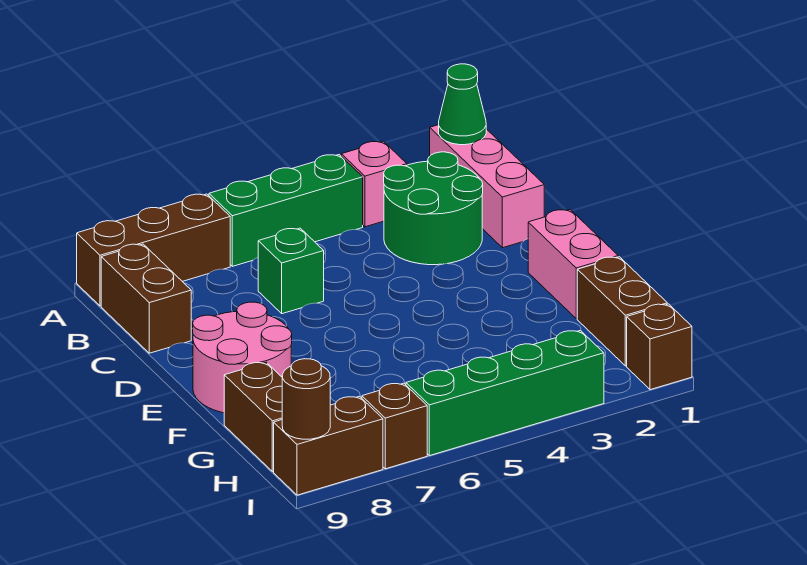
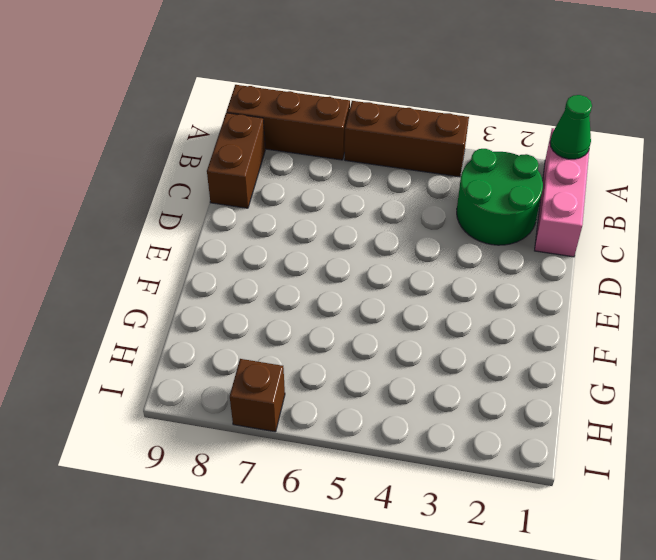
brown 1x3 brick [345,101,469,177] -> green 1x3 brick [209,155,363,266]
none -> pink 1x1 brick [341,141,407,227]
none -> green 1x1 brick [258,228,324,314]
none -> pink 1x2 brick [528,210,618,319]

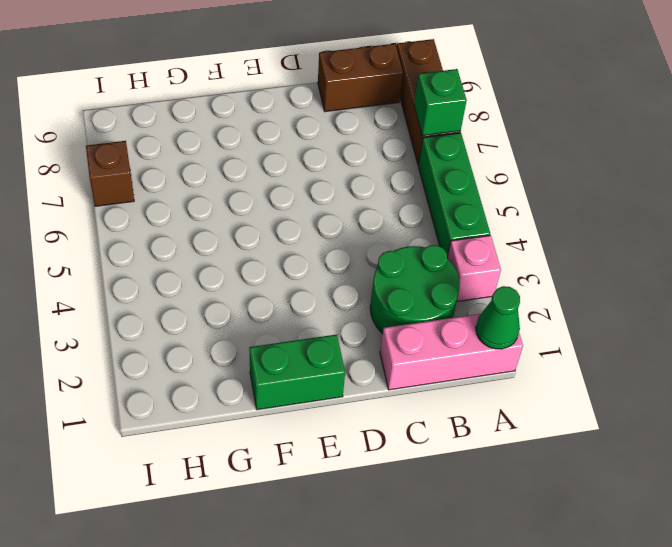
green 1x1 brick [414,69,467,136] -> green 1x1 brick moved to [258,228,324,314]
green 1x2 brick [249,335,345,410] -> pink 1x2 brick [528,210,618,319]
none -> pink 2x2 round brick [193,302,292,413]
none -> brown 1x2 brick [577,257,667,366]
none -> brown 1x2 brick [224,362,282,472]

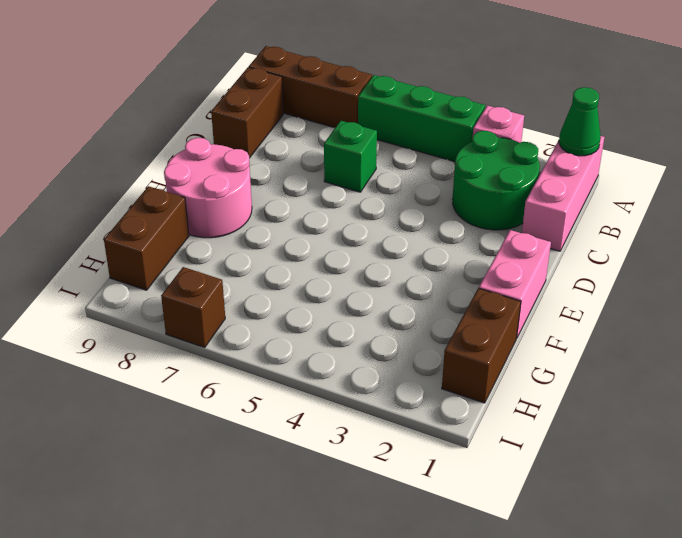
none -> brown 1x1 brick [627,304,692,390]
none -> green 1x4 brick [406,330,604,456]
none -> brown 1x2 brick [274,396,383,495]

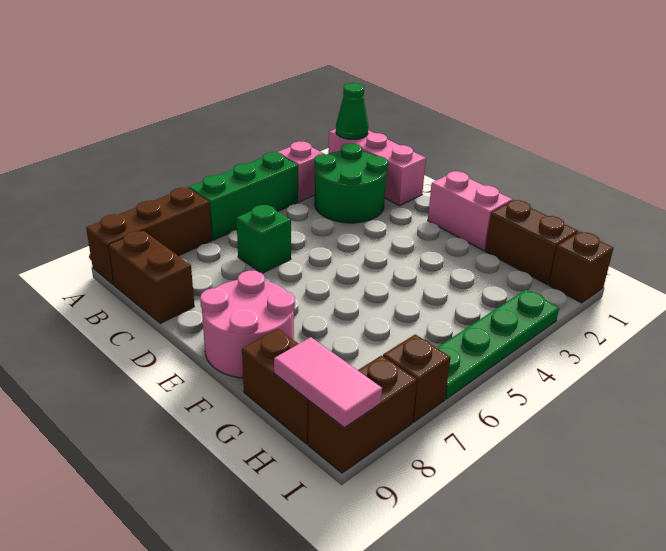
pink 1x2 tile [274,337,382,428] -> brown 1x1 round brick [282,359,330,439]
green 1x4 plate [437,290,559,399] -> green 1x4 brick [406,330,604,456]

